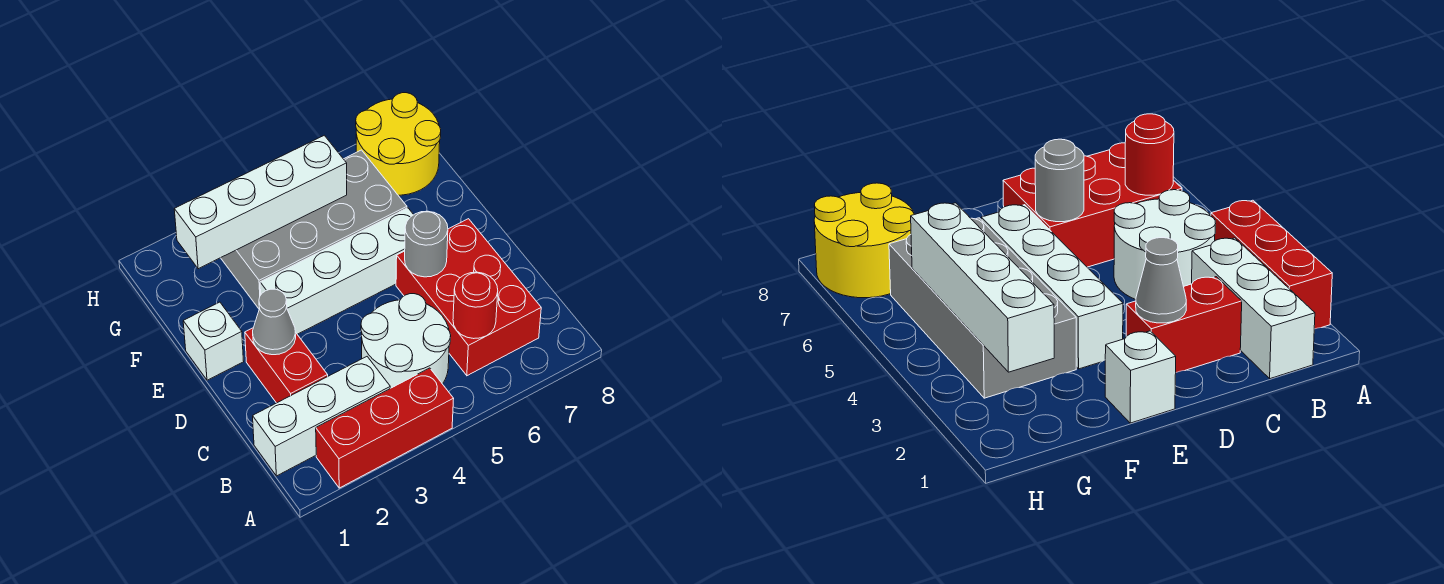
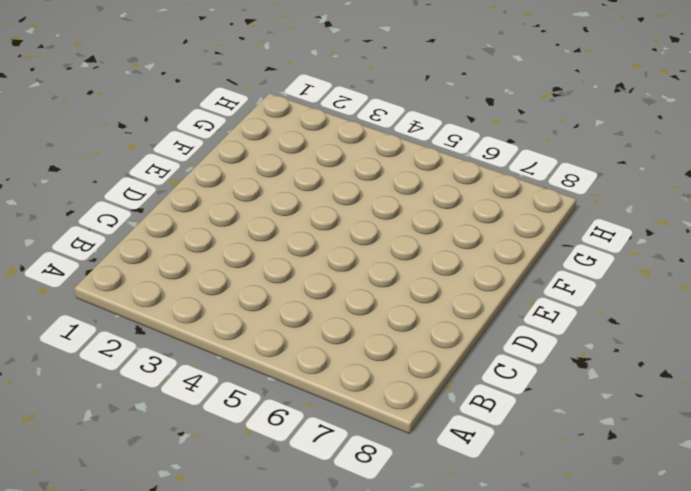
none -> red 1x3 brick [316,368,454,488]
none -> white 1x3 brick [253,357,390,476]
none -> white 2x2 round brick [361,294,451,388]

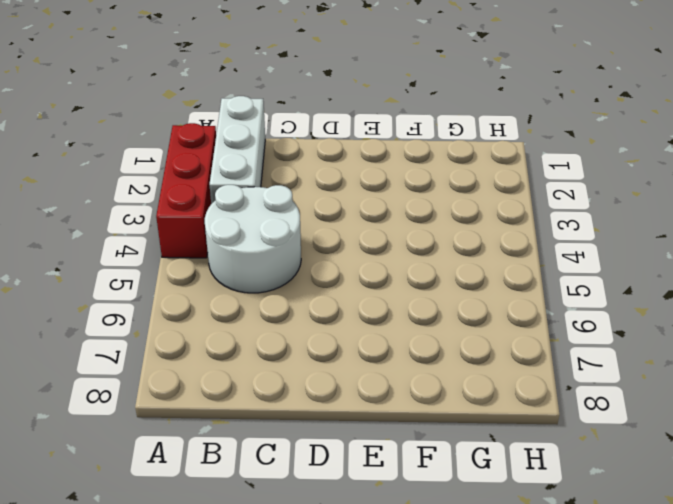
none -> red 2x3 brick [396,219,541,376]
none -> red 1x2 brick [245,328,328,403]
none -> white 1x1 brick [183,302,244,380]

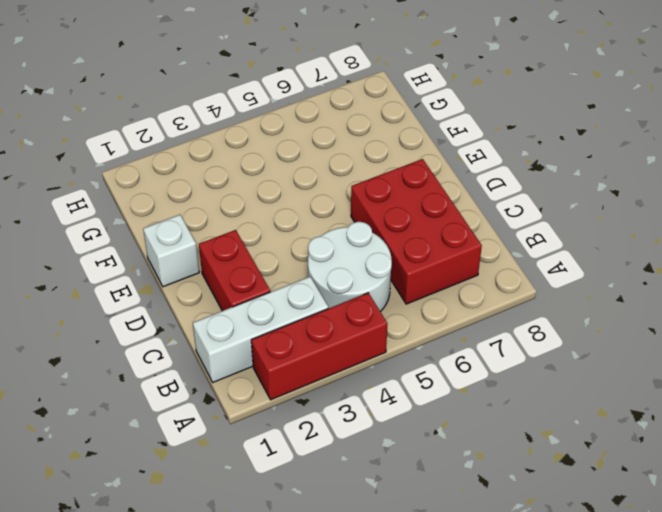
none -> white 1x4 brick [260,208,414,334]
none -> grey 2x4 brick [221,150,407,309]
none -> yellow 2x2 round brick [356,93,441,195]

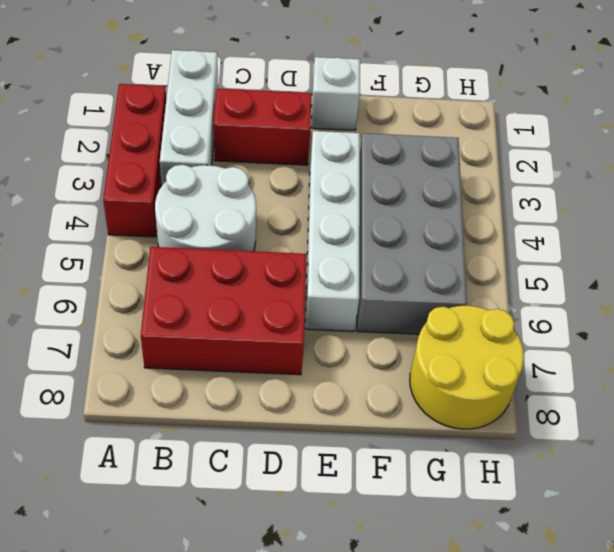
none -> red 1x1 round brick [453,272,498,339]
none -> grey 1x1 cone [253,289,296,355]
none -> grey 1x1 round brick [405,211,448,277]

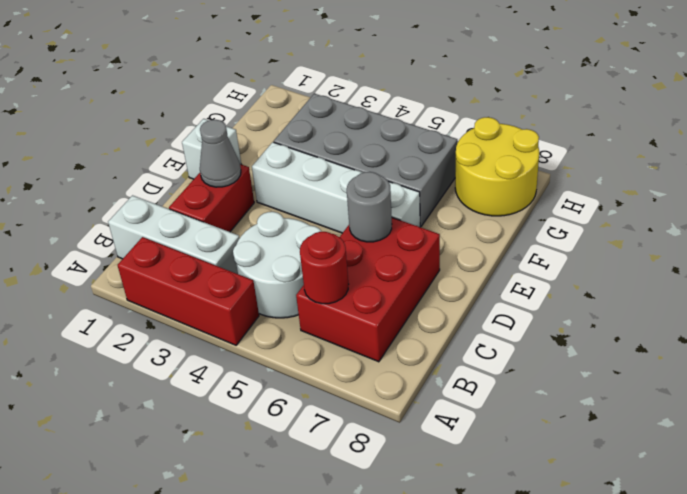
none -> white 1x4 brick [174,135,347,269]

